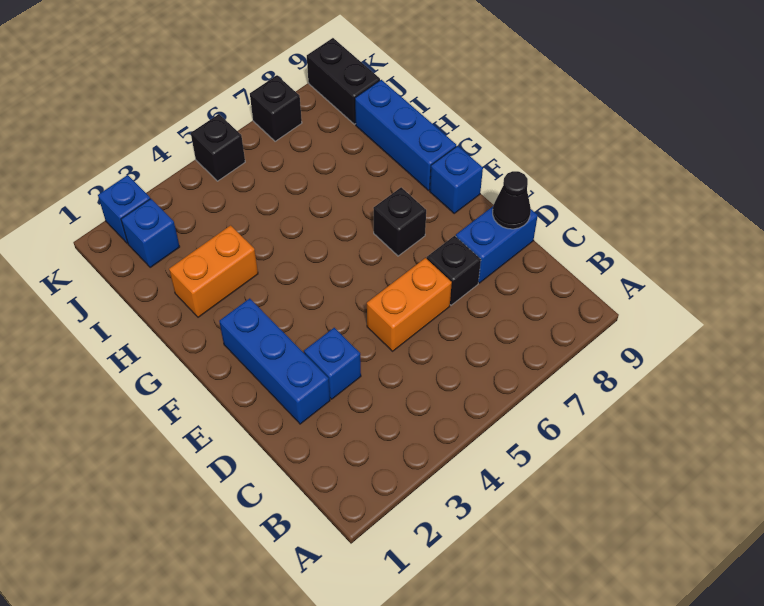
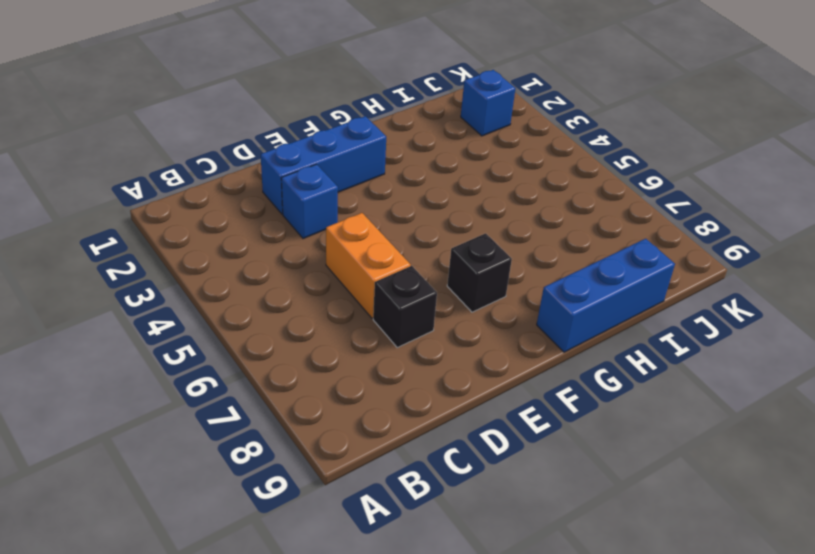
none -> blue 1x2 brick [456,207,538,283]
none -> blue 1x1 brick [430,146,483,213]
none -> orange 1x2 brick [169,225,258,317]

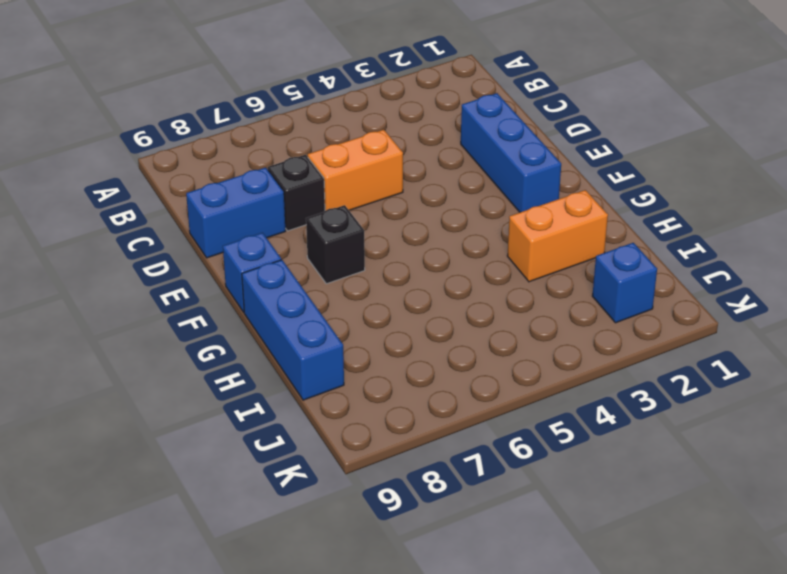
none -> blue 1x1 brick [304,328,361,399]
none -> black 1x2 brick [307,38,380,124]
none -> blue 1x1 brick [98,175,150,243]

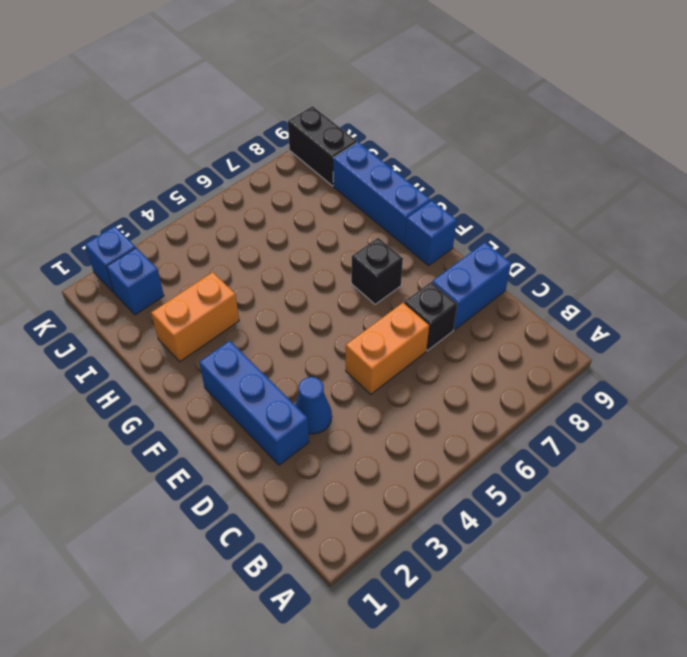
blue 1x1 cone [295,377,332,434] -> blue 1x1 brick [304,328,361,399]
none -> black 1x1 brick [191,114,245,181]
none -> black 1x1 brick [250,75,302,141]
none -> black 1x1 cone [493,171,531,229]

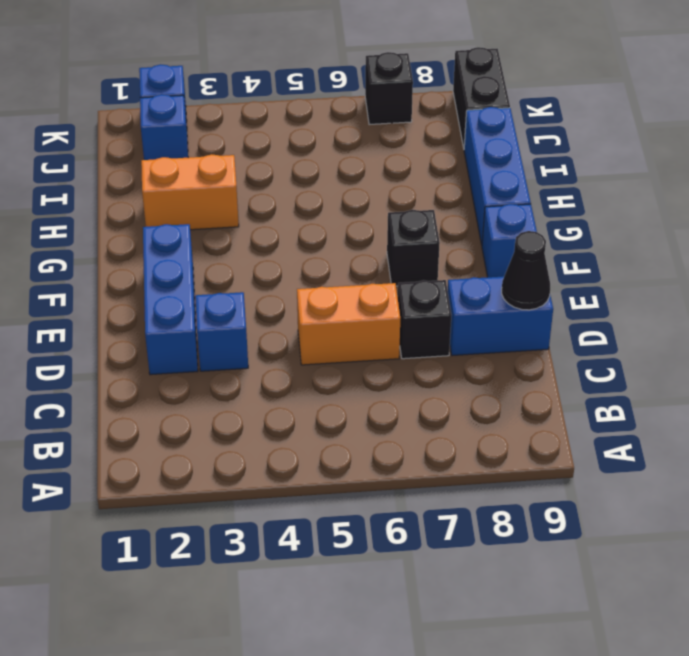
none -> black 1x1 brick [191,114,245,181]

